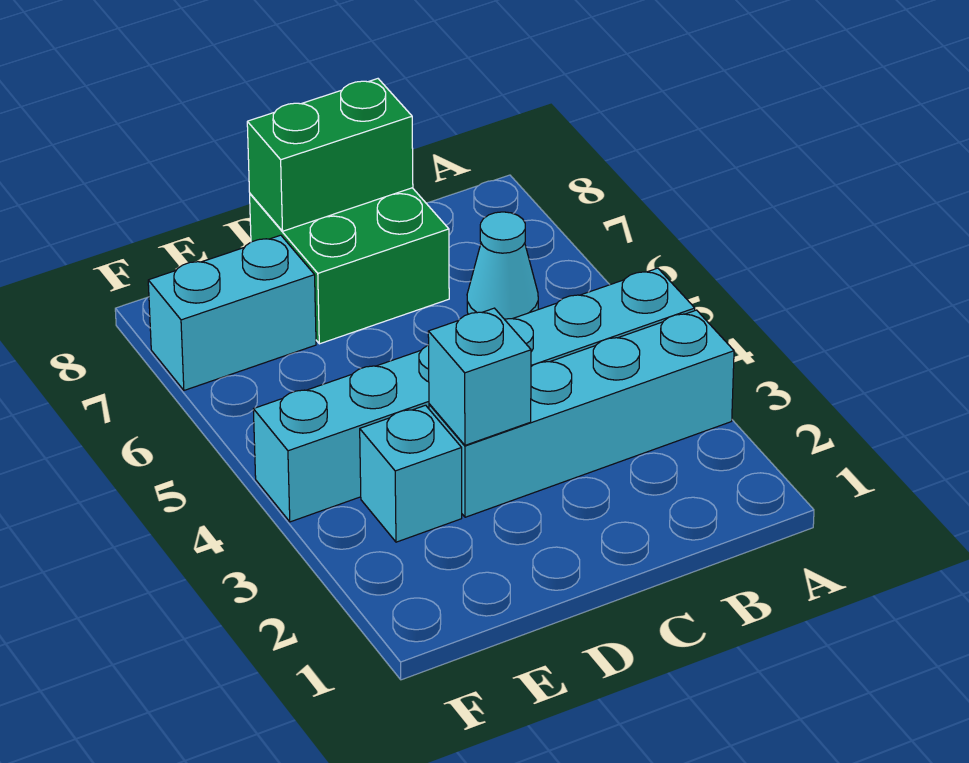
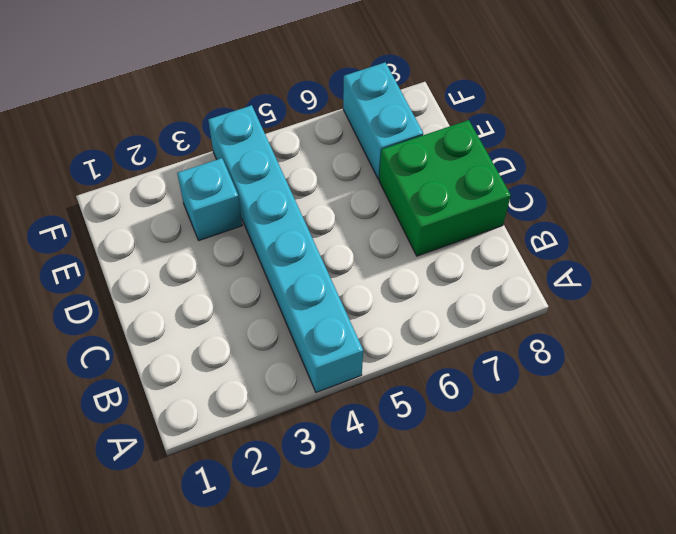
none -> cyan 1x4 brick [429,310,734,517]
none -> cyan 1x1 cone [467,212,538,319]

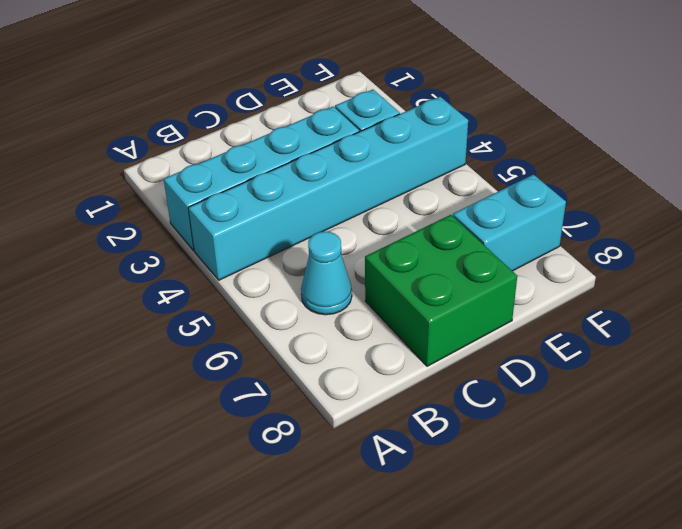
none -> green 1x2 brick [247,79,413,231]
none -> cyan 1x1 brick [428,308,531,445]

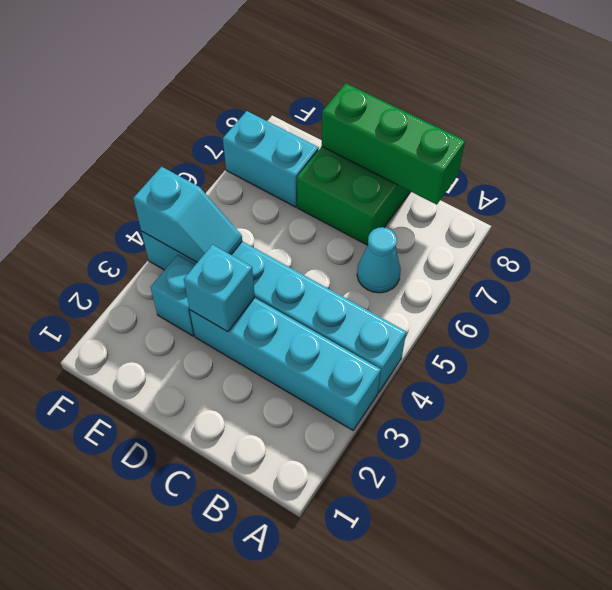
green 1x3 brick [322,83,465,205] -> green 1x2 brick [247,79,413,231]
cyan 1x2 slope [133,167,242,262] -> none

